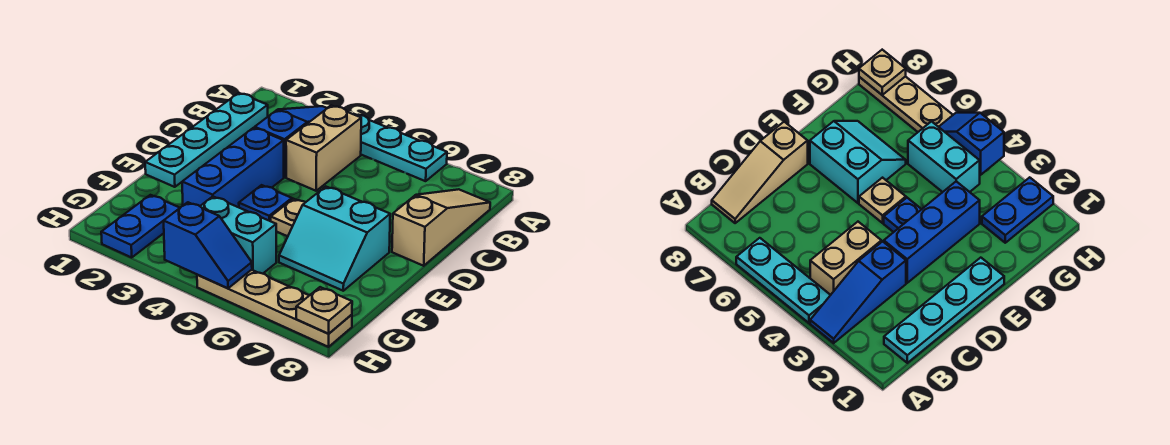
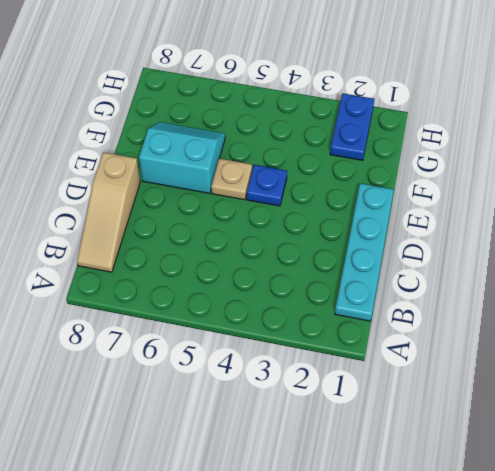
none -> blue 1x3 slope [255,106,327,177]
none -> cyan 1x3 plate [354,114,447,181]
none -> tan 1x2 brick [286,105,361,191]

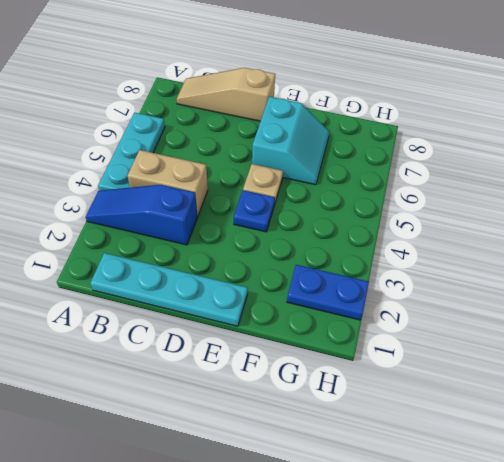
none -> blue 1x3 brick [182,128,284,207]
none -> cyan 1x2 brick [200,197,276,274]
none -> tan 1x4 plate [197,270,352,347]

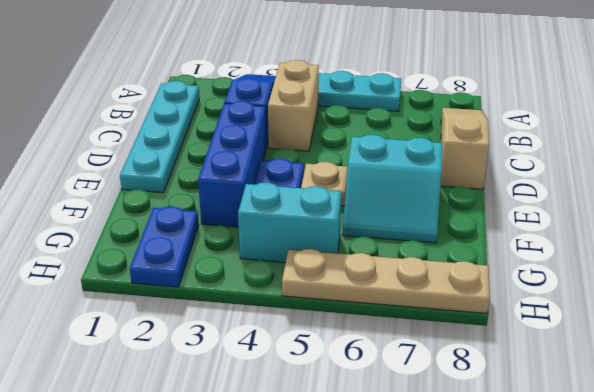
none -> blue 1x2 slope [164,202,252,288]
none -> tan 1x1 plate [296,287,352,334]

